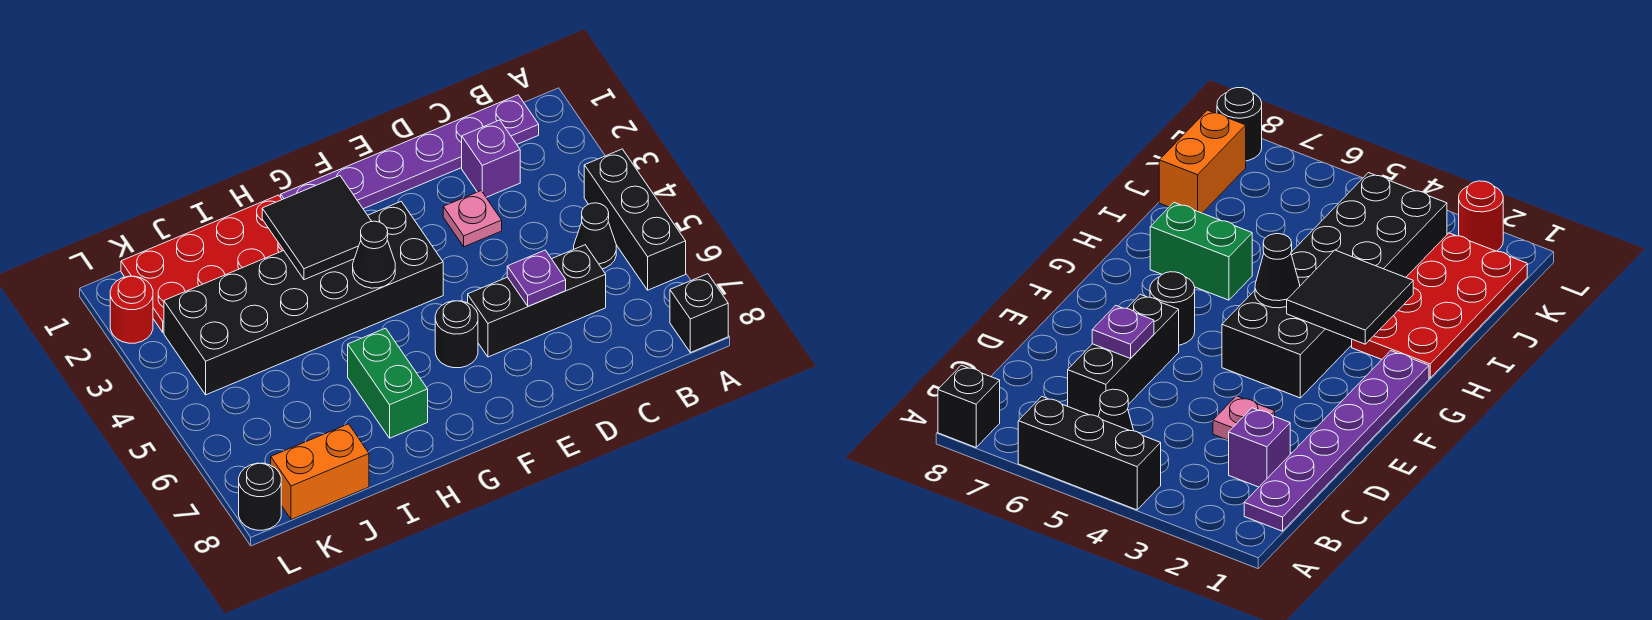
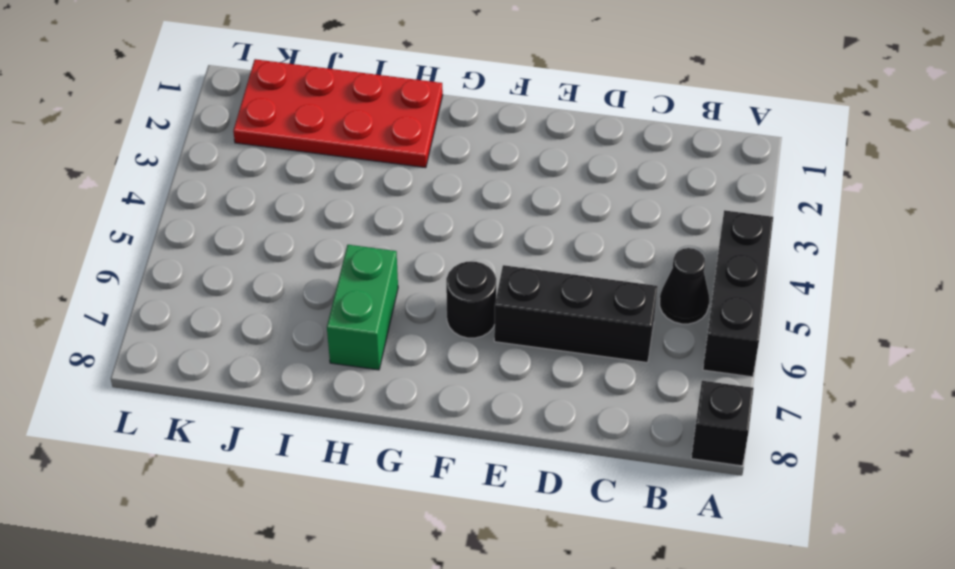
none -> purple 1x6 plate [281,95,539,209]
none -> purple 1x1 brick [462,120,520,197]
none -> pink 1x1 plate [443,191,502,247]

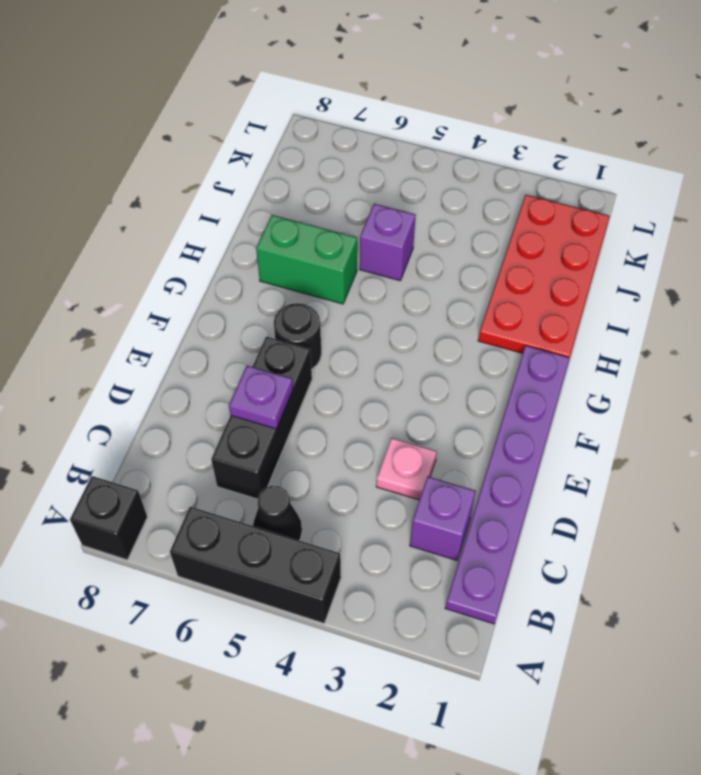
purple 1x1 brick [360,204,416,280] -> none
none -> black 2x6 brick [164,201,443,395]
none -> orange 1x2 brick [271,424,369,520]
none -> red 1x1 round brick [110,276,153,343]

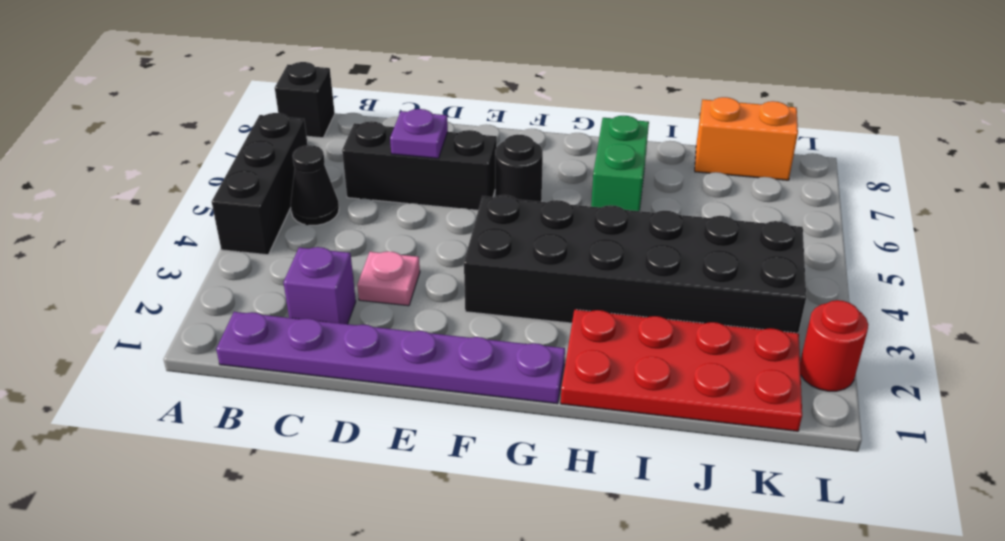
none -> black 1x1 round brick [239,463,281,530]
none -> black 2x2 tile [262,176,372,280]
none -> black 1x1 cone [353,221,395,288]

